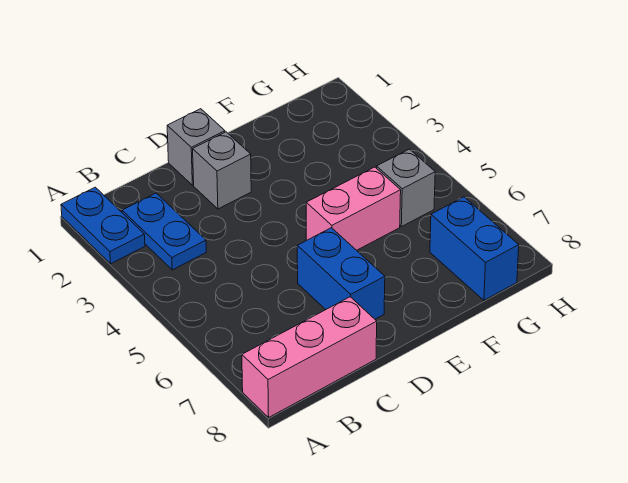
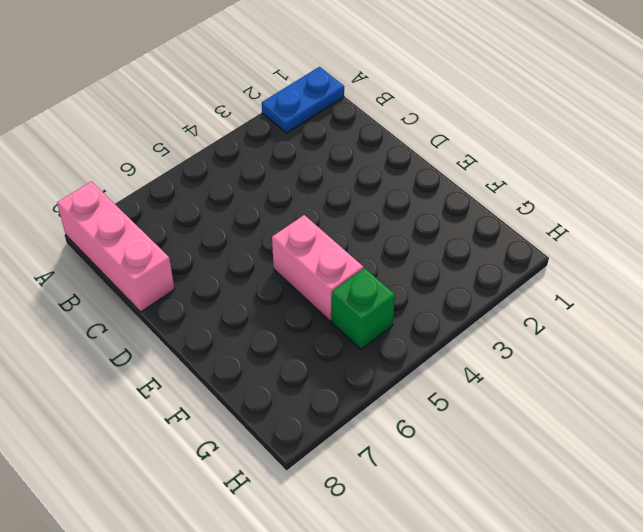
green 1x1 brick [332,268,395,349] -> grey 1x1 brick [377,149,435,227]
none -> blue 1x2 plate [122,193,206,270]
none -> grey 1x1 brick [167,109,225,185]

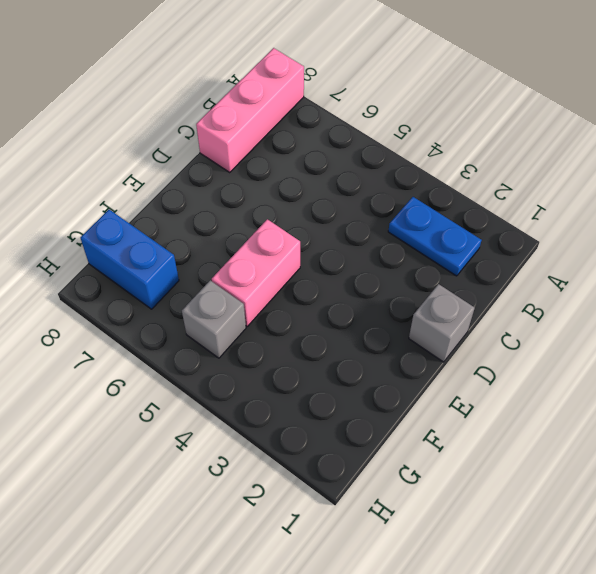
none -> blue 1x2 plate [61,187,145,264]
none -> grey 1x1 brick [193,132,251,209]

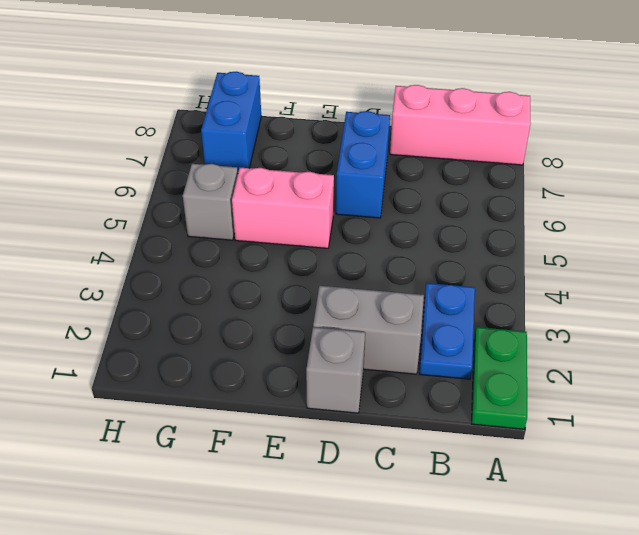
green 1x2 plate [472,327,527,429] -> blue 1x2 plate [61,187,145,264]
grey 1x2 brick [313,286,424,374] -> grey 1x1 brick [193,132,251,209]

